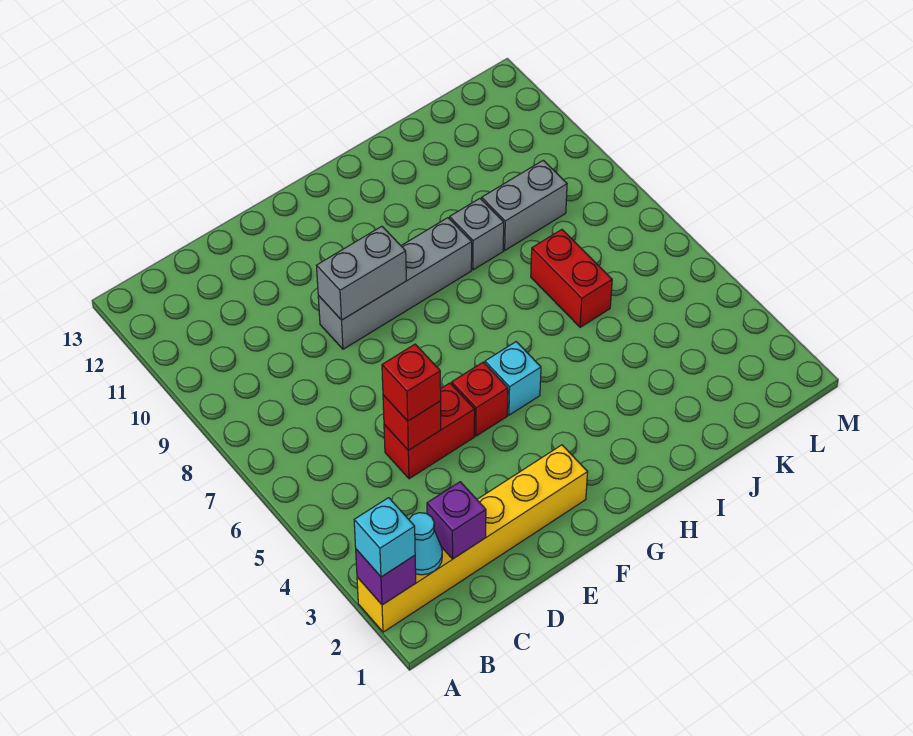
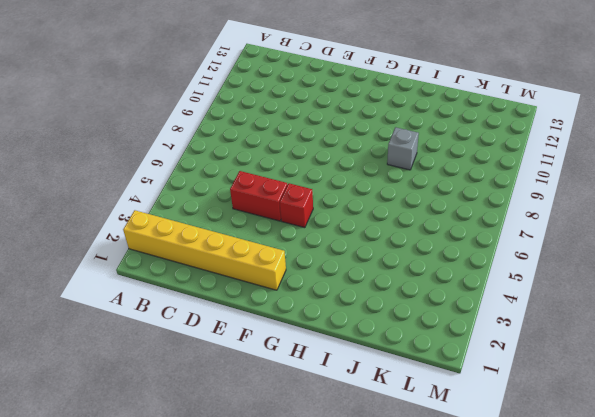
none -> grey 1x4 brick [318,218,472,349]
none -> cyan 1x1 brick [485,342,541,415]
none -> red 1x2 brick [531,230,612,327]

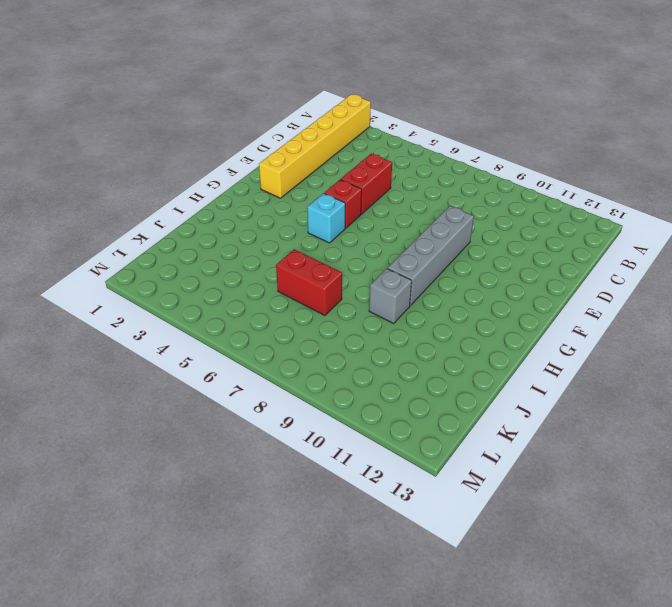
none -> grey 1x2 brick [482,160,567,250]
none -> purple 1x1 brick [356,549,416,605]
none -> cyan 1x1 cone [409,513,442,575]

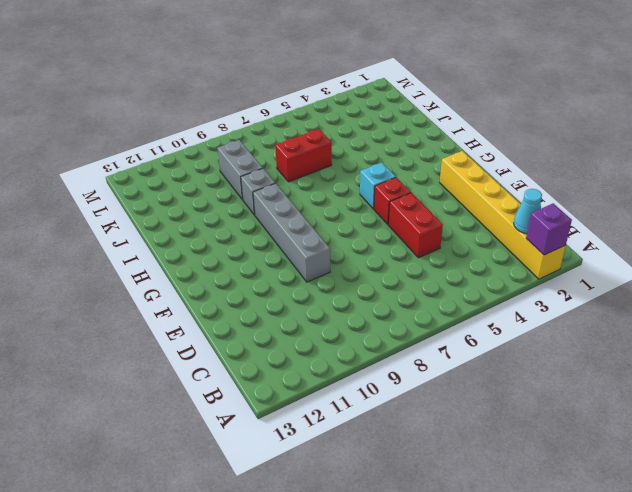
none -> purple 1x1 brick [427,482,486,559]
none -> red 1x1 brick [383,395,441,450]
none -> grey 1x2 brick [317,226,406,320]

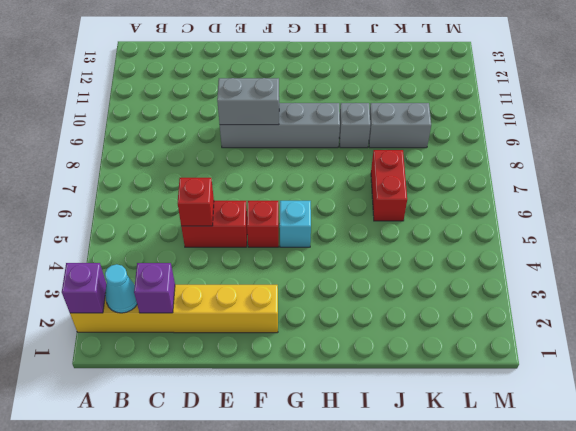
none -> cyan 1x1 brick [354,498,415,577]
none -> red 1x1 brick [382,344,441,421]

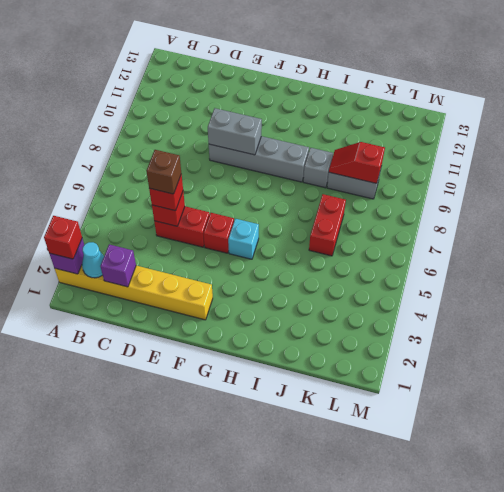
red 1x1 brick [44,216,82,259] -> cyan 1x1 brick [354,498,415,577]
brown 1x1 brick [146,150,181,194] -> none
red 1x2 slope [329,142,385,183] -> none

